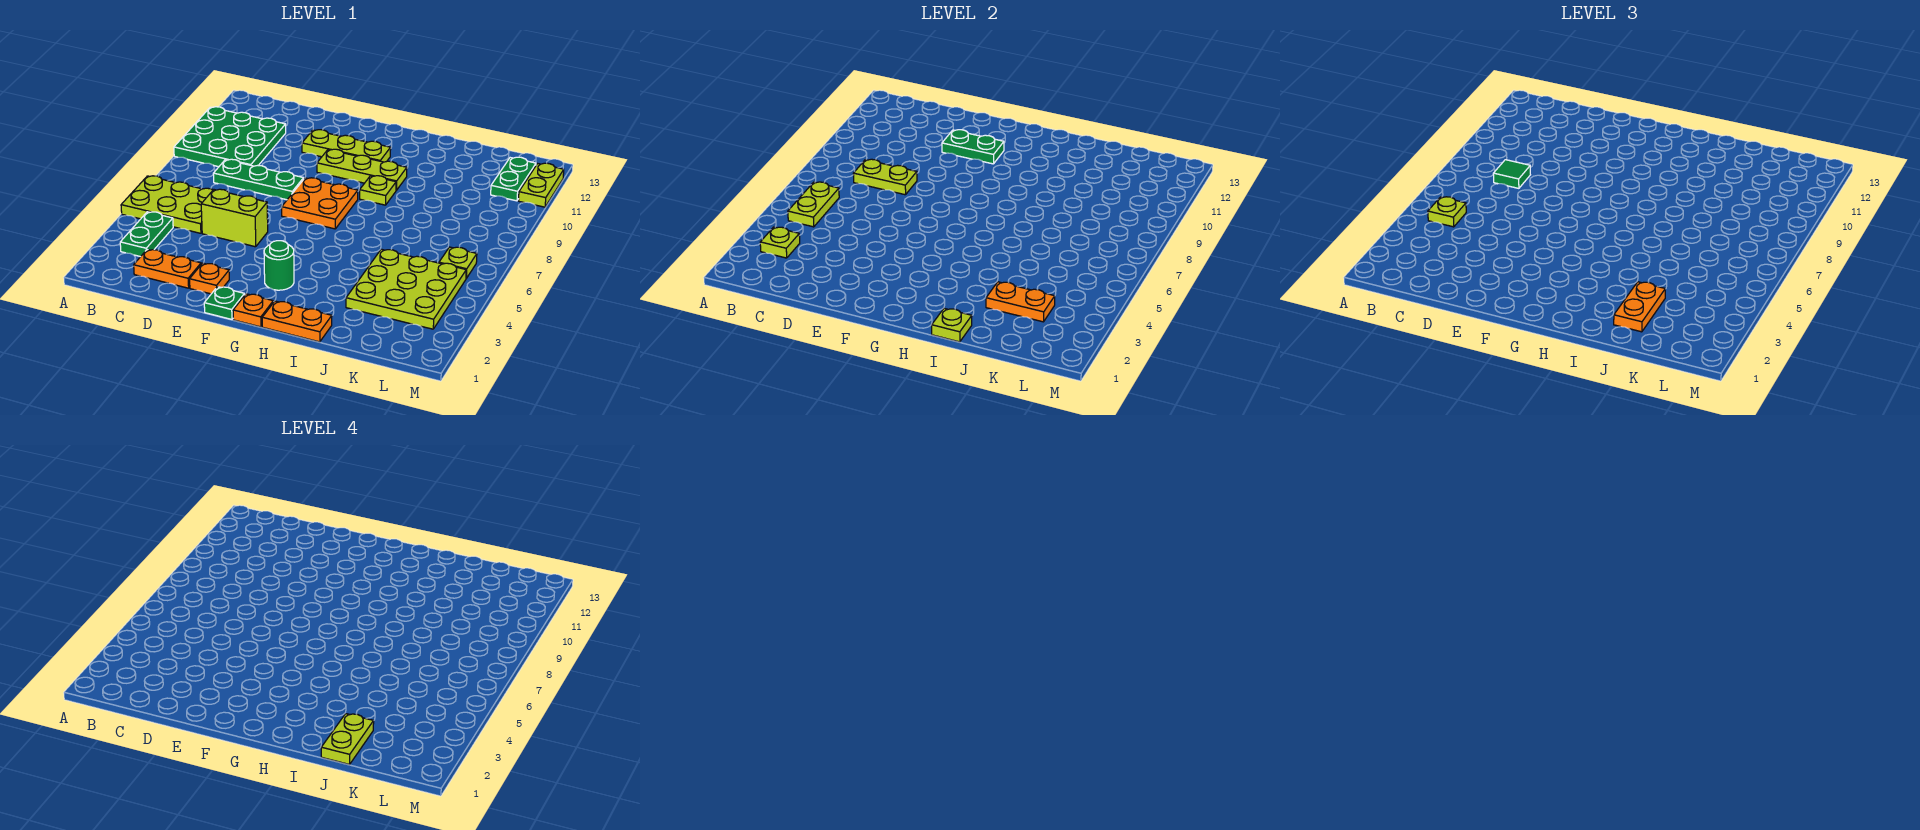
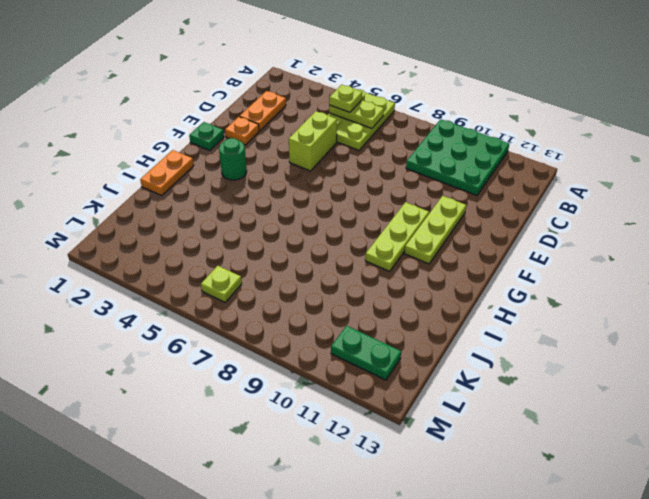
none -> green 1x2 plate [120,212,173,257]
none -> green 1x3 plate [213,159,304,200]
none -> orange 2x2 plate [282,178,358,229]

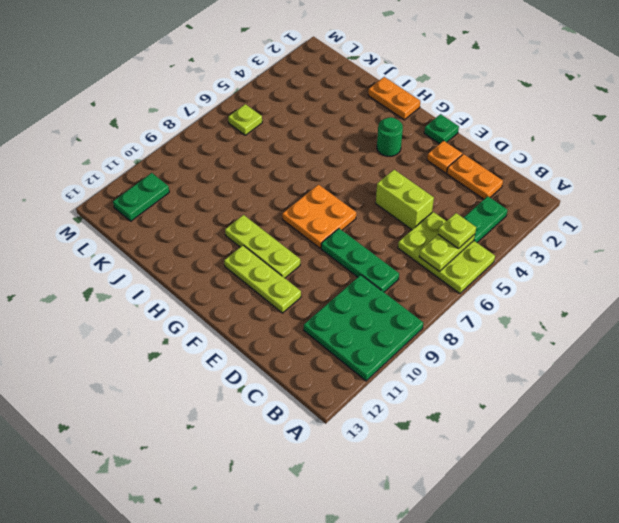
none -> orange 1x1 plate [233,294,273,327]
none -> lime 1x1 plate [360,176,396,205]
none -> lime 3x3 plate [346,249,466,329]

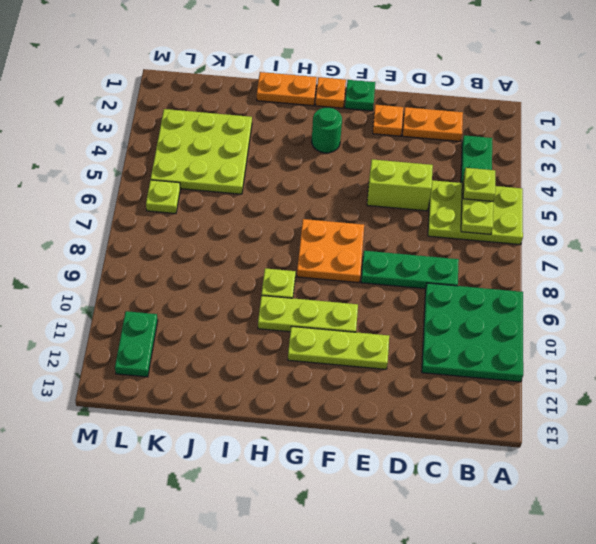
none -> lime 1x2 plate [518,163,564,207]
none -> lime 1x1 plate [760,227,800,258]
none -> lime 1x2 plate [853,159,917,195]

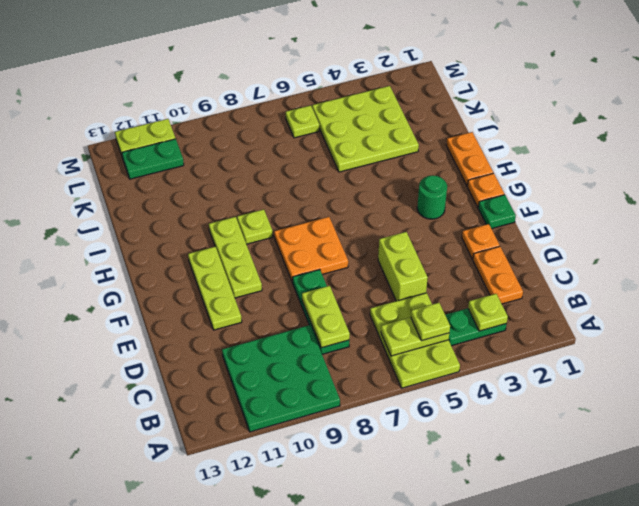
none -> green 1x2 plate [942,130,1004,164]
none -> lime 1x1 plate [932,308,972,342]
none -> orange 1x2 plate [986,282,1055,322]

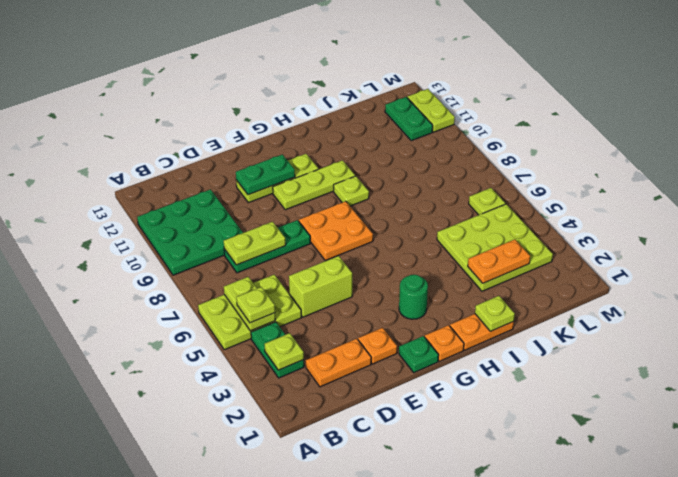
none -> green 1x1 tile [1493,160,1530,188]
none -> orange 1x2 plate [1614,282,1665,332]
none -> lime 1x2 plate [321,714,374,764]

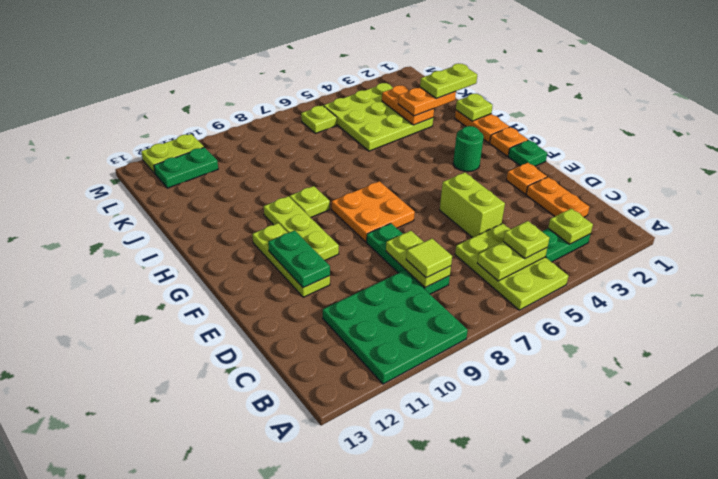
lime 1x1 tile [406,239,452,278] -> green 1x1 tile [1493,160,1530,188]

